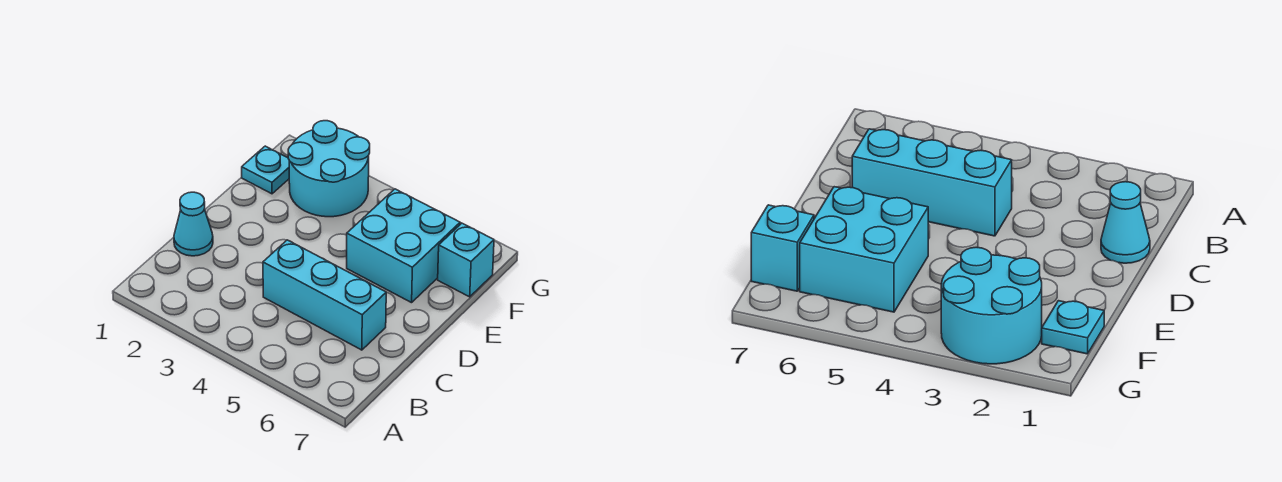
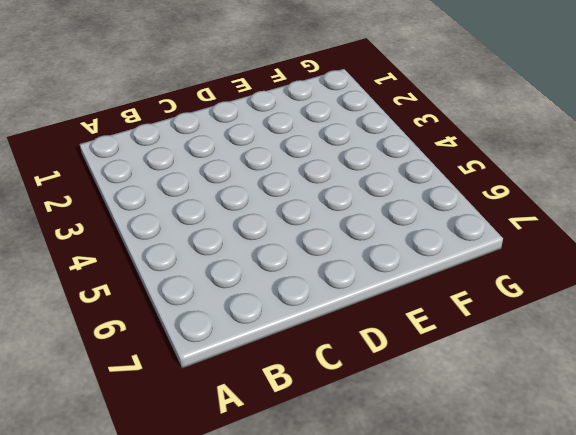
none -> cyan 1x1 cone [174,192,213,256]
none -> cyan 1x3 brick [263,240,386,350]

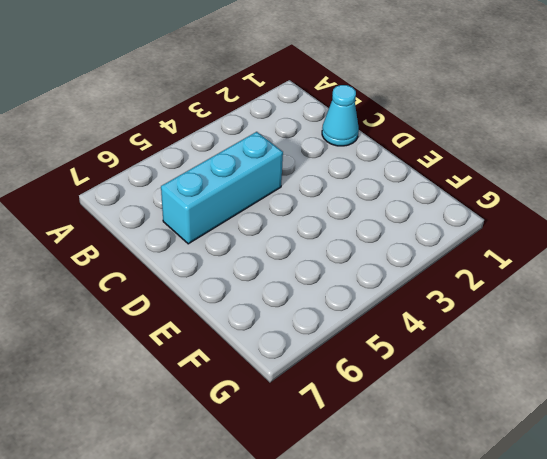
none -> cyan 2x2 brick [347,189,460,303]
none -> cyan 1x1 plate [242,146,289,194]

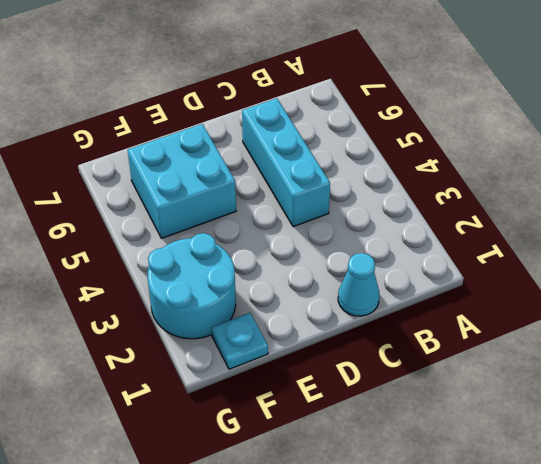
none -> cyan 1x1 brick [438,223,494,297]

